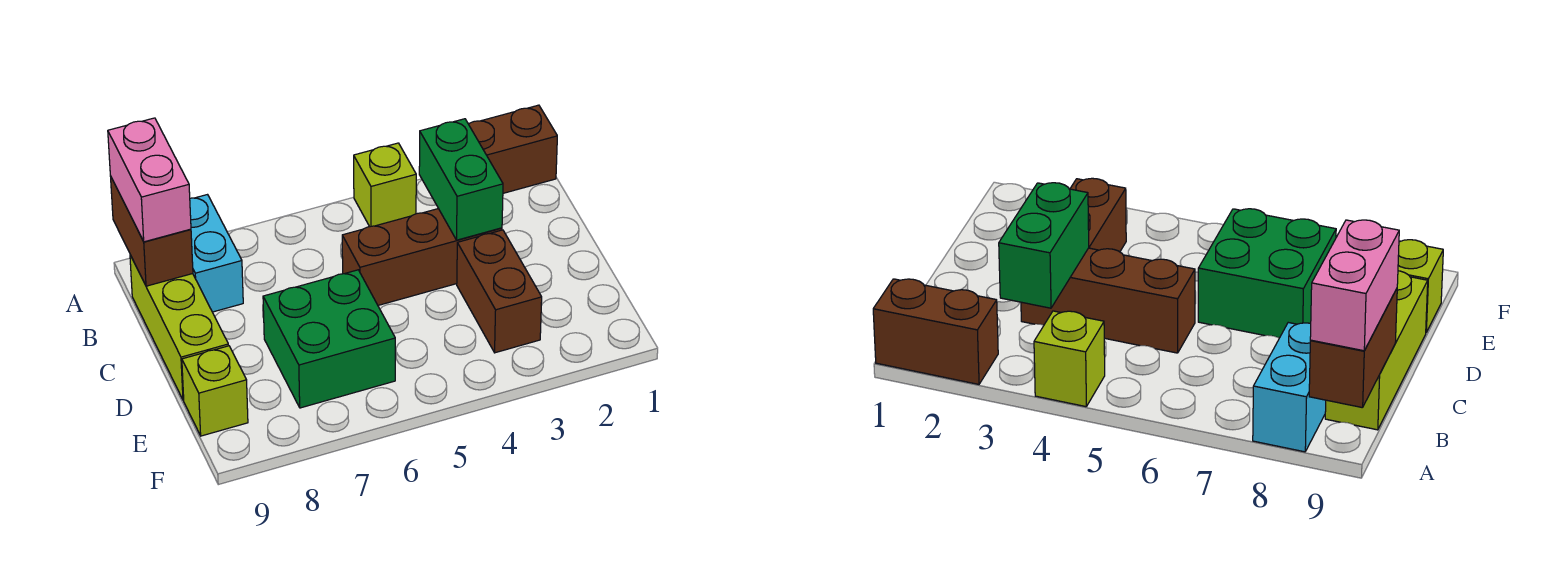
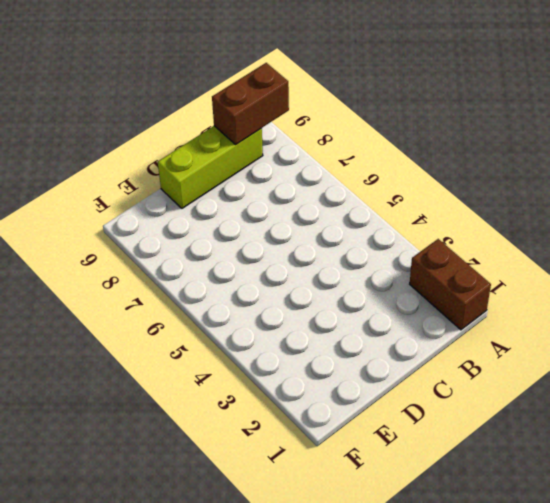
none -> lime 1x1 brick [354,143,416,227]
none -> cyan 1x2 brick [190,195,243,312]

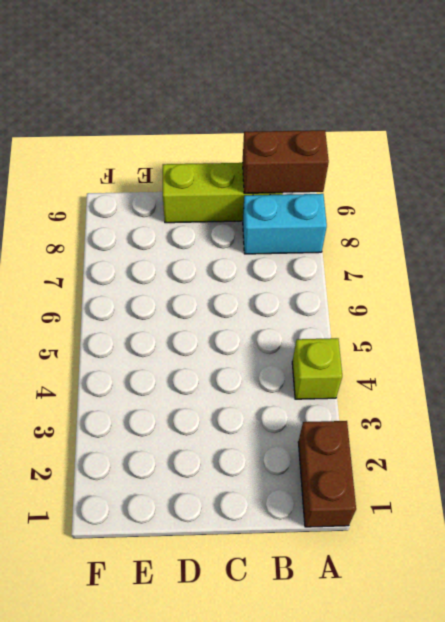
none -> brown 1x3 brick [342,209,502,305]
none -> brown 1x2 brick [457,230,542,353]

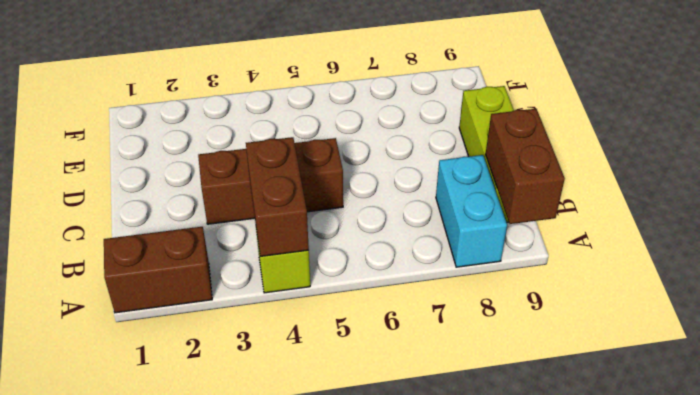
brown 1x2 brick [246,137,309,256] -> brown 1x2 brick moved to [457,230,542,353]
none -> green 2x2 brick [263,270,395,408]
none -> lime 1x1 brick [182,346,248,436]

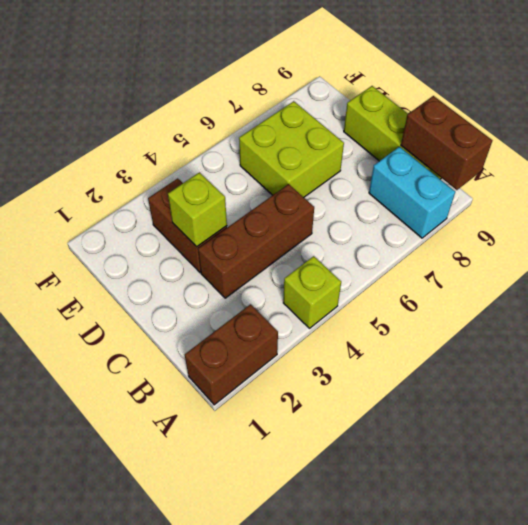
lime 1x1 brick [168,172,227,247] -> lime 1x1 brick moved to [182,346,248,436]
lime 2x2 brick [239,101,344,197] -> green 2x2 brick [263,270,395,408]
none -> green 1x2 brick [419,119,503,240]
none -> pink 1x2 brick [108,118,191,242]

